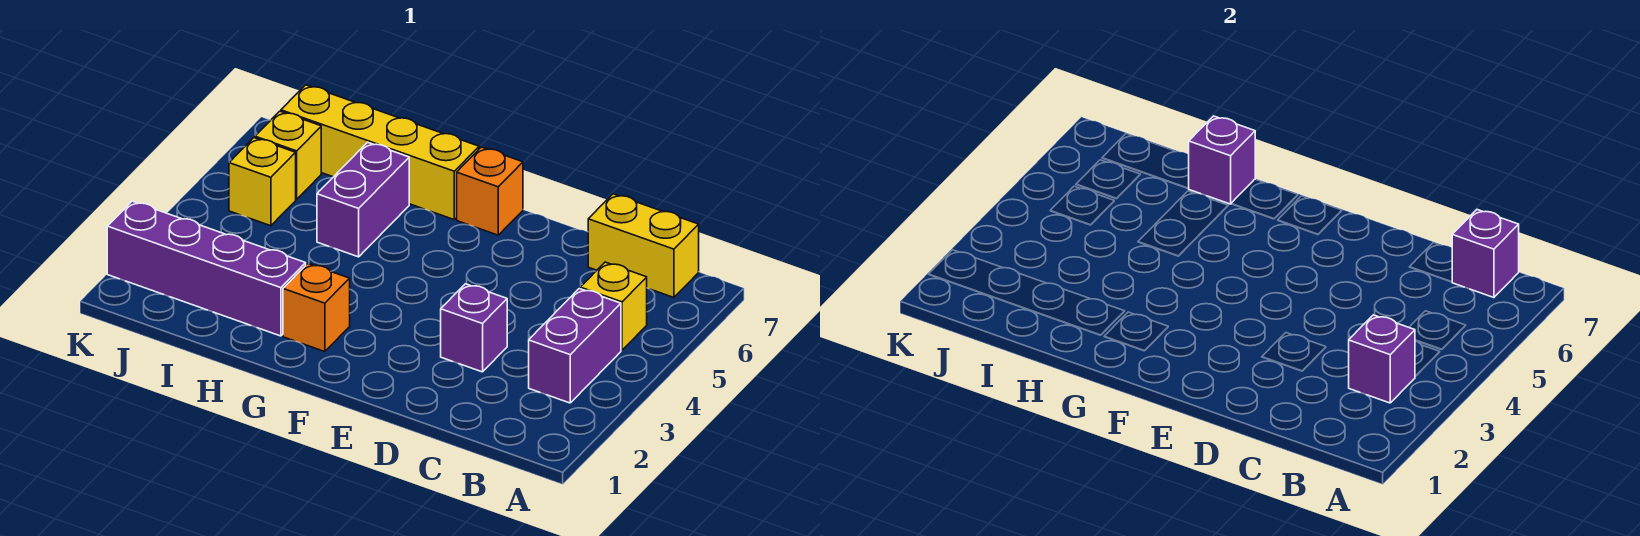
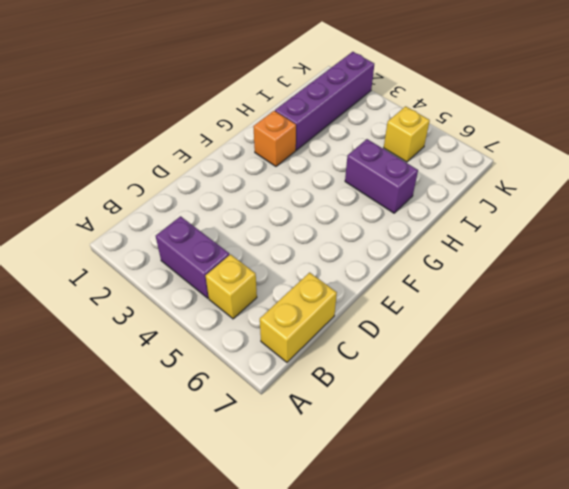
none -> purple 1x1 brick [441,284,507,372]
none -> orange 1x1 brick [457,147,523,235]
none -> yellow 1x4 brick [281,85,479,219]

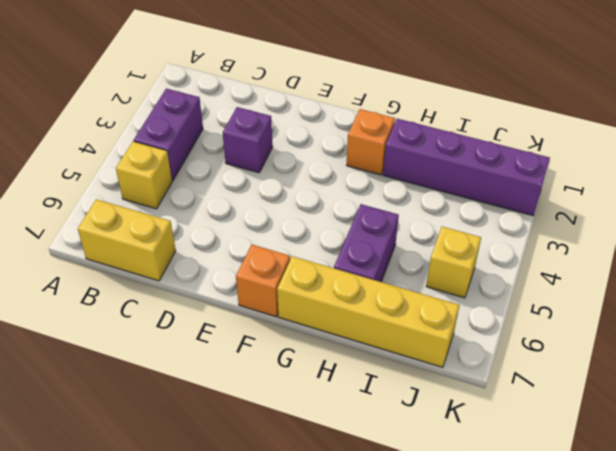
none -> yellow 1x1 brick [255,111,321,199]
none -> purple 1x1 brick [1349,315,1415,403]
none -> purple 1x1 brick [1452,210,1519,298]

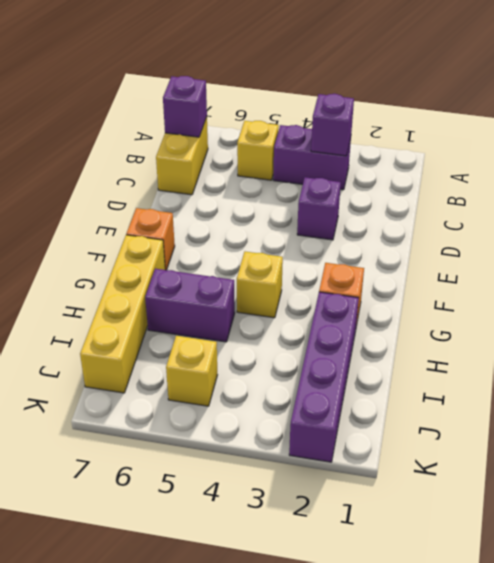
yellow 1x1 brick [237,252,283,318] -> yellow 1x1 brick moved to [255,111,321,199]
none -> purple 1x1 brick [1188,116,1255,204]

